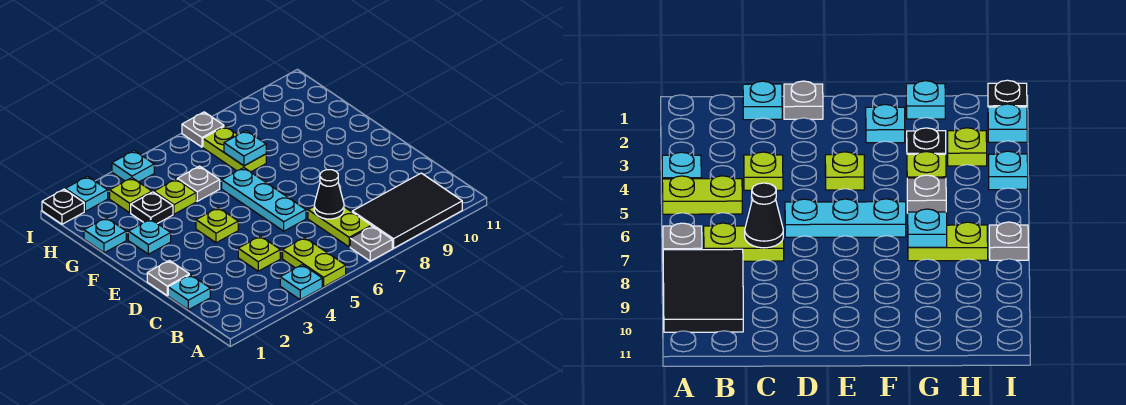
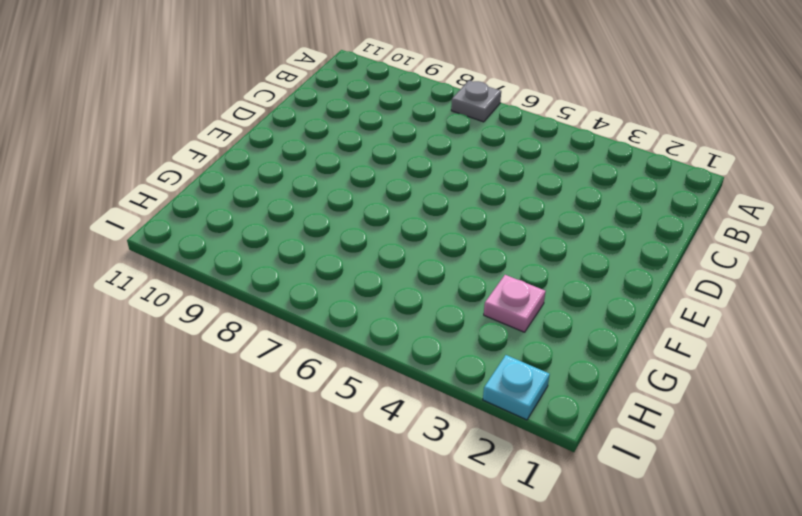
pink 1x1 plate [484,275,546,332] -> black 1x1 plate [131,192,173,224]
none -> cyan 1x1 plate [280,265,322,300]
none -> lime 1x2 plate [283,238,346,287]
none -> black 2x3 tile [352,173,462,248]

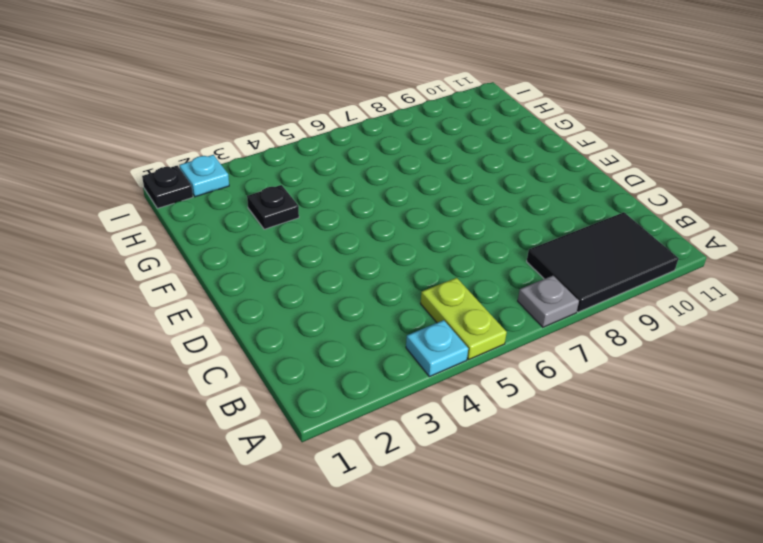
none -> lime 1x2 plate [308,207,371,247]
none -> cyan 1x1 plate [168,275,210,310]
none -> lime 1x1 plate [238,236,280,271]

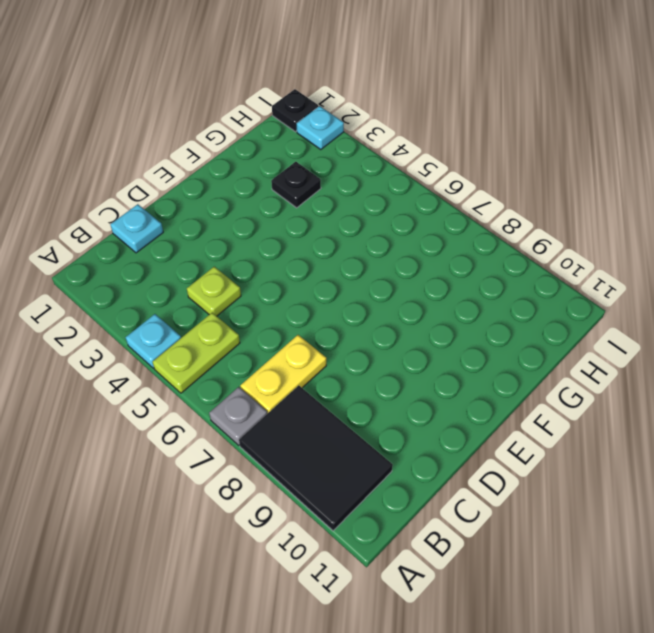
yellow 1x2 plate [240,335,326,414] -> lime 1x2 plate [308,207,371,247]
none -> grey 1x1 plate [147,260,189,295]
none -> cyan 1x3 plate [222,168,306,231]
none -> lime 1x1 plate [196,208,238,243]

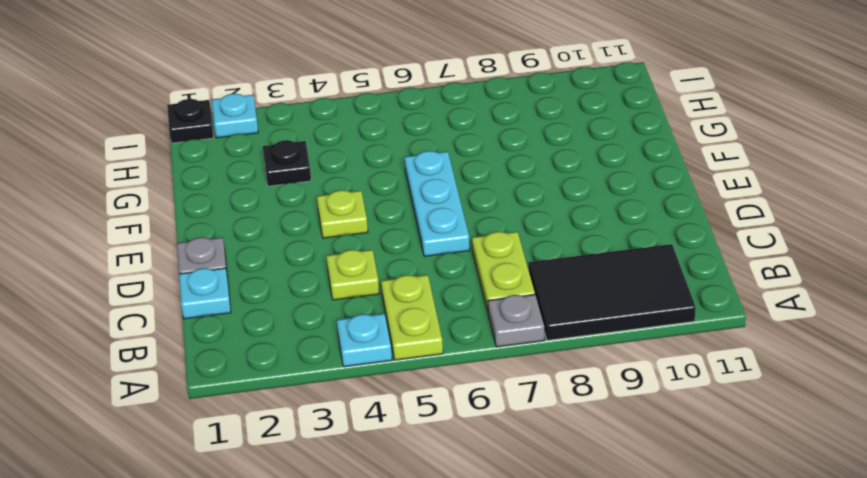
none -> cyan 1x1 plate [128,219,171,254]
none -> cyan 1x1 plate [84,218,126,253]
none -> lime 1x1 plate [154,179,196,214]

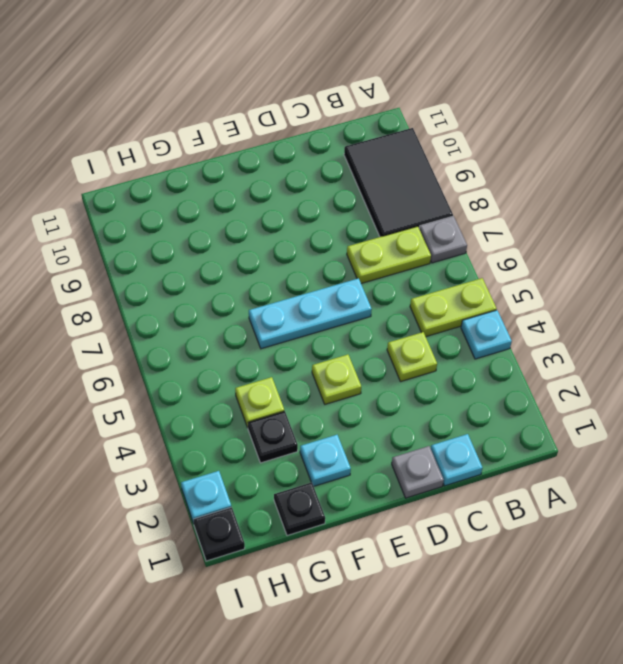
black 1x1 plate [274,482,325,536] -> cyan 1x1 plate [84,218,126,253]
none -> grey 1x1 plate [177,166,220,201]
none -> lime 1x2 plate [203,126,266,172]
none -> lime 1x1 plate [110,178,152,213]

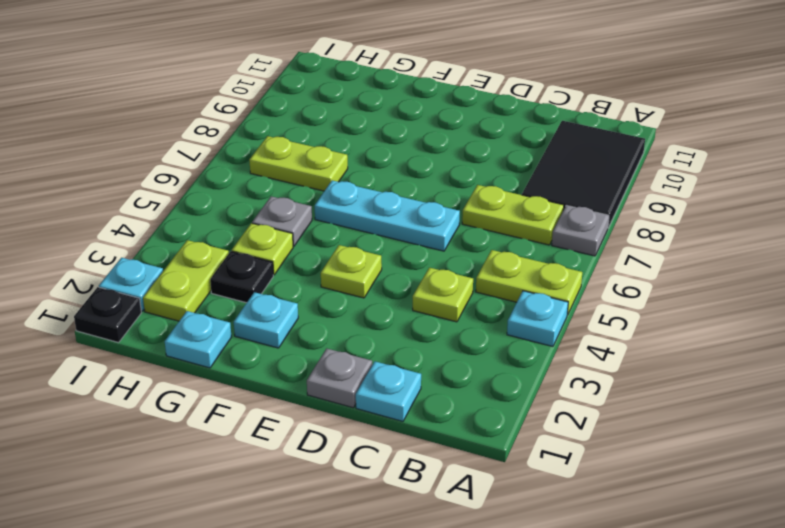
lime 1x2 plate [143,240,229,321] -> lime 1x1 plate [110,178,152,213]
none -> cyan 1x1 plate [112,151,154,182]
none -> grey 1x1 plate [182,112,224,147]
none -> black 1x1 cone [314,170,344,219]

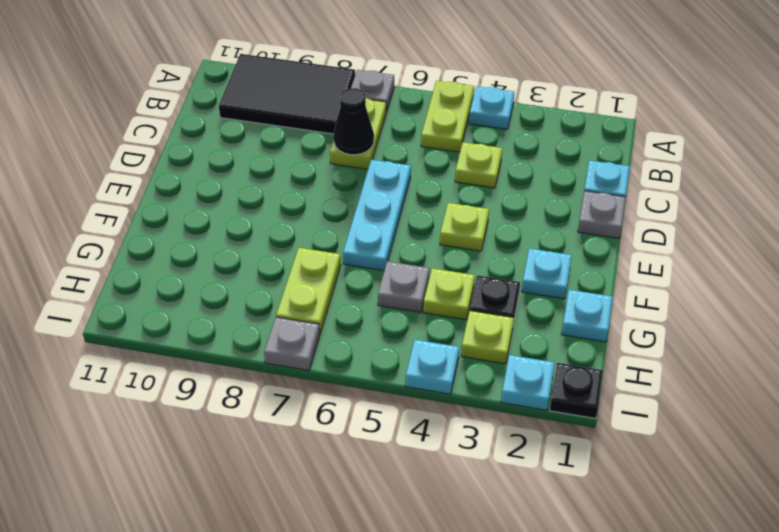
none -> cyan 1x1 plate [224,131,266,166]

